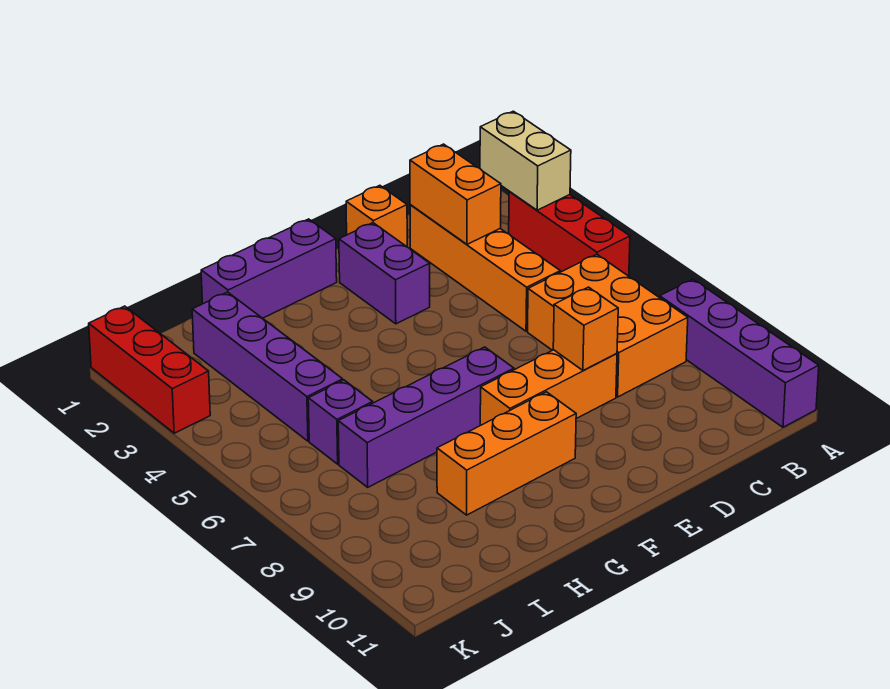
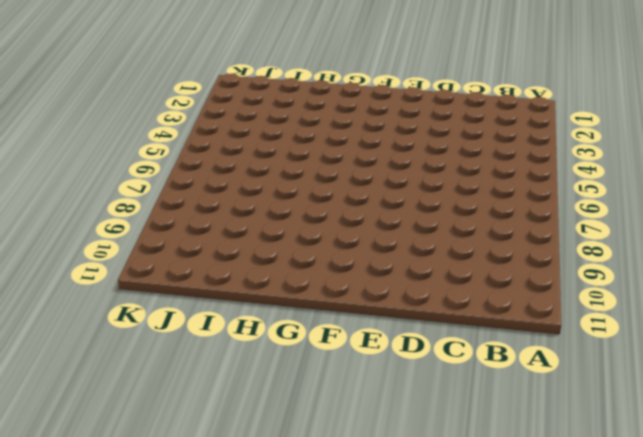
none -> red 1x3 brick [509,191,630,276]
none -> purple 1x4 brick [660,279,819,427]
none -> orange 2x3 brick [528,254,688,397]

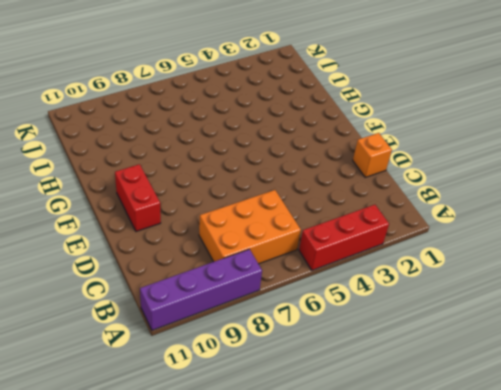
red 1x2 brick [115,164,161,231] -> none
none -> orange 1x4 brick [410,205,560,331]
none -> orange 1x3 brick [480,350,617,425]
none -> purple 1x2 brick [339,223,430,324]

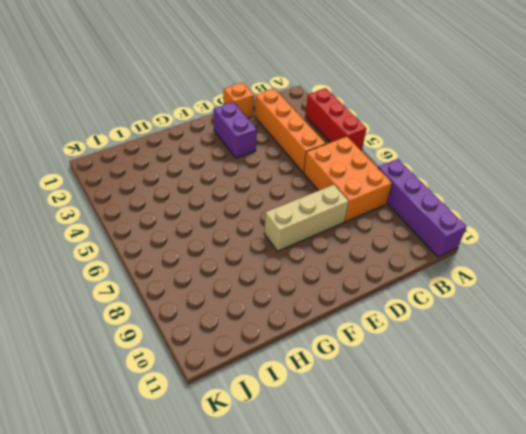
tan 1x3 brick [264,185,349,251] -> orange 1x3 brick [480,350,617,425]
none -> purple 1x3 brick [201,219,337,318]
none -> purple 1x4 brick [338,347,514,487]
none -> orange 1x3 brick [437,392,576,515]

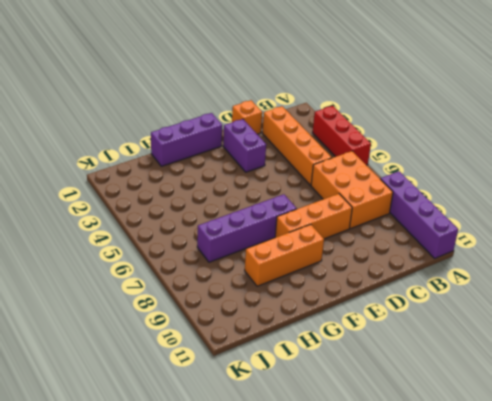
none -> purple 1x4 brick [192,292,343,441]
none -> purple 1x1 brick [308,380,373,464]
none -> red 1x3 brick [89,306,210,433]

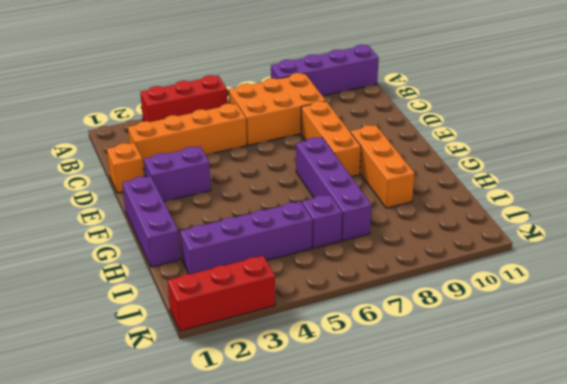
none -> tan 1x2 brick [480,111,571,210]
none -> orange 1x2 brick [410,144,501,244]
none -> orange 1x1 brick [553,287,618,370]

